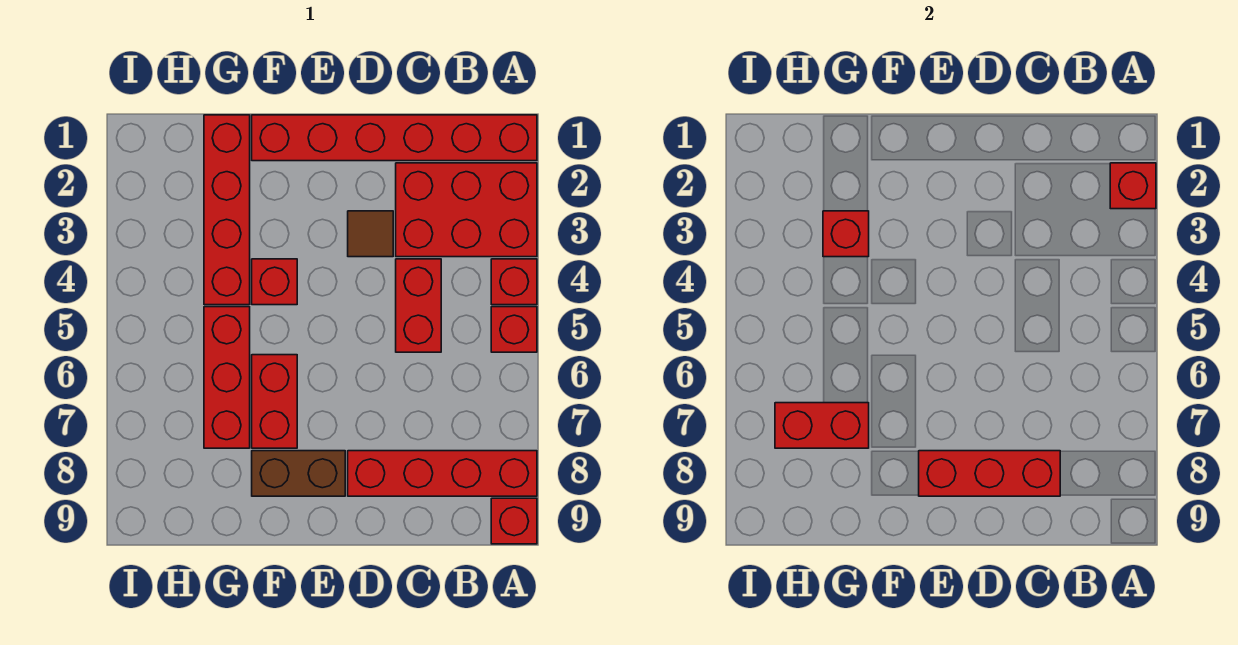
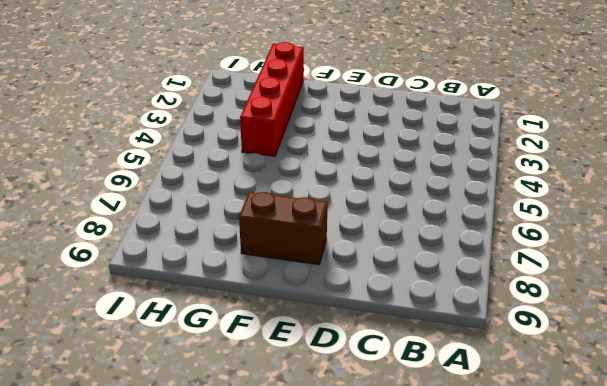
none -> red 1x6 brick [252,115,537,161]
none -> red 2x3 brick [396,163,537,257]
none -> red 1x1 brick [491,259,537,305]

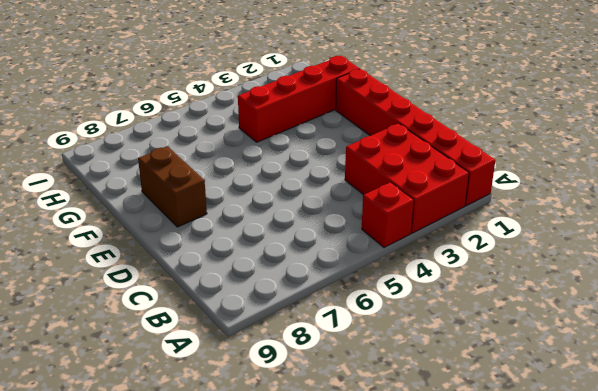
none -> red 1x1 brick [491,307,537,352]
none -> red 1x4 brick [348,451,537,496]
none -> red 1x1 brick [491,498,537,544]

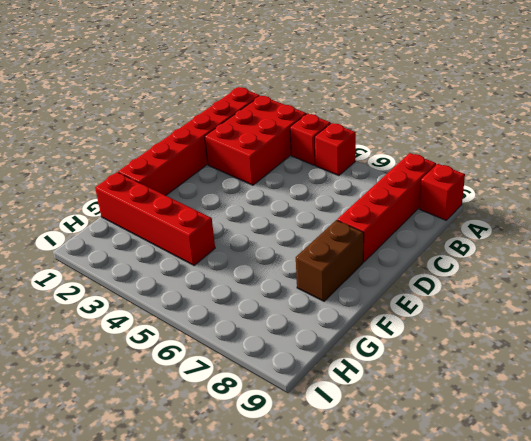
none -> red 1x2 brick [396,259,441,352]
none -> brown 1x1 tile [348,211,393,257]
none -> red 1x1 brick [252,259,297,305]

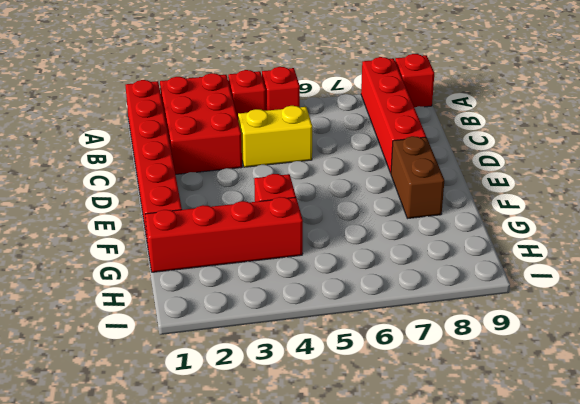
yellow 1x2 brick [238,106,312,167] -> red 1x2 brick [396,259,441,352]
none -> brown 1x1 tile [348,211,393,257]
none -> red 1x2 brick [252,355,297,448]
none -> red 1x3 brick [204,307,250,448]

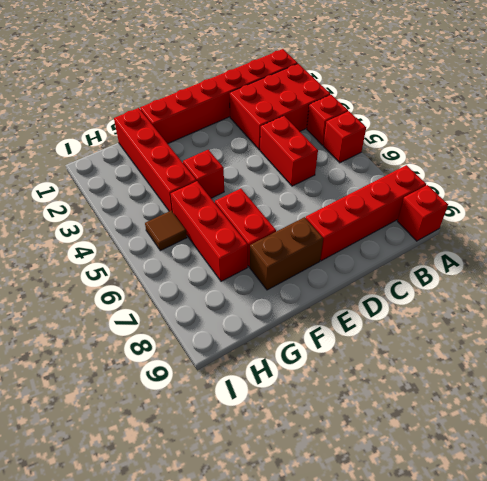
brown 1x1 tile [145,211,187,251] -> brown 1x1 tile moved to [348,211,393,257]
none -> red 1x1 brick [1110,163,1156,209]
none -> red 1x3 brick [919,451,1060,496]
none -> red 1x1 brick [823,211,869,257]

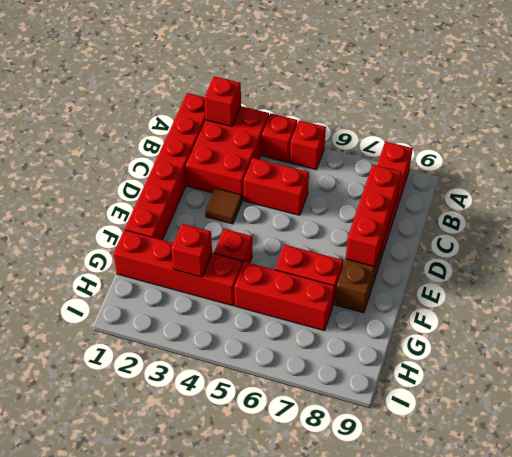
none -> red 1x1 brick [491,498,537,544]
none -> red 1x2 brick [775,403,869,448]

